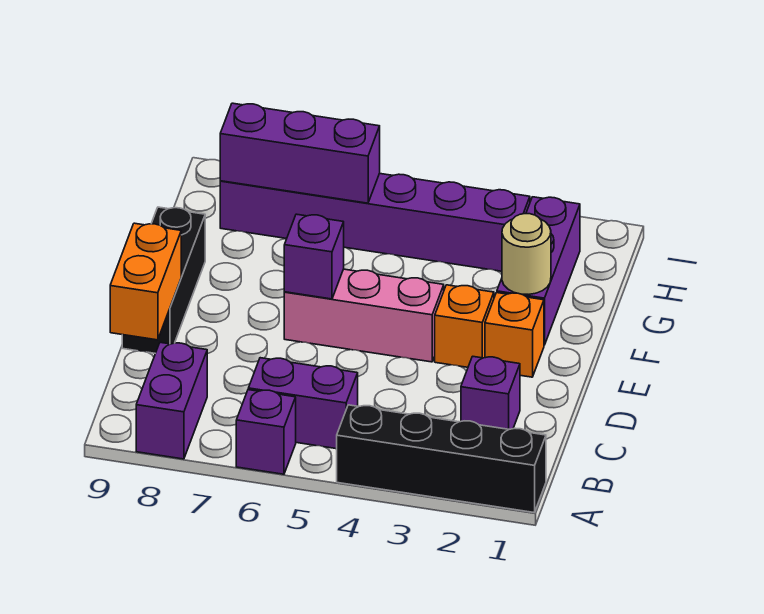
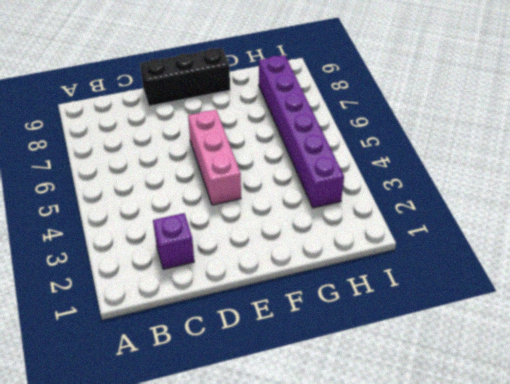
none -> black 1x4 brick [337,405,546,512]
none -> purple 1x1 brick [236,390,296,474]
none -> purple 1x2 brick [136,343,207,459]

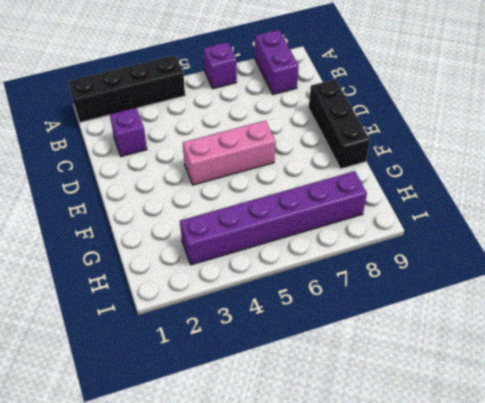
none -> purple 1x2 brick [248,358,358,449]
none -> orange 1x1 brick [485,293,544,377]
none -> orange 1x1 brick [435,285,494,367]

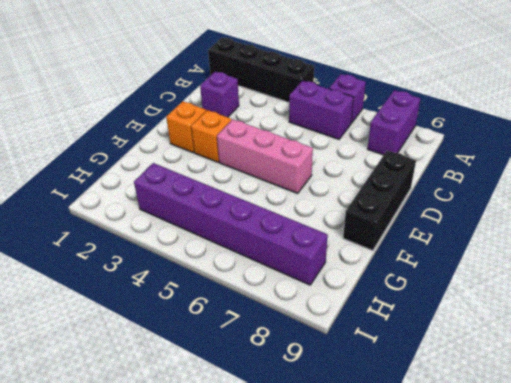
none -> purple 1x3 brick [497,197,580,345]
none -> orange 1x2 brick [110,223,181,340]
none -> purple 1x1 brick [284,214,344,299]

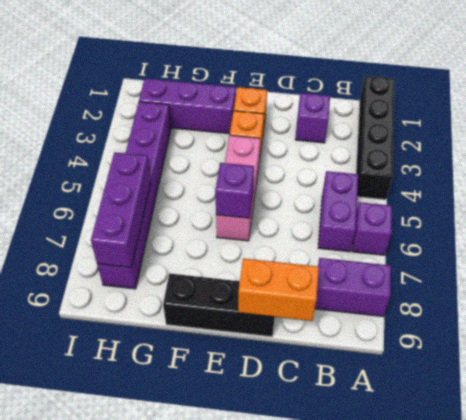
none -> tan 1x1 round brick [502,214,551,294]

